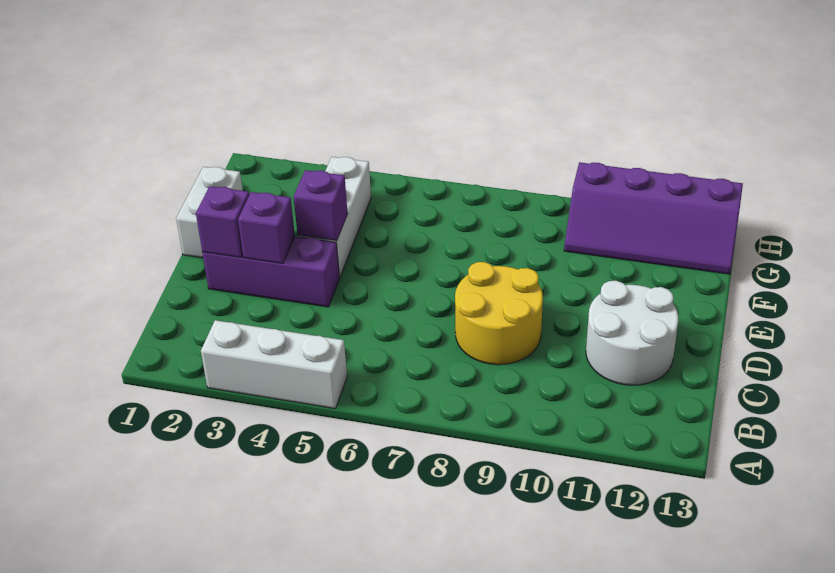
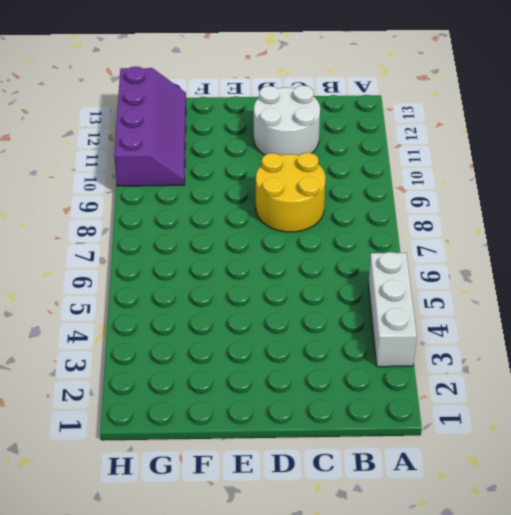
none -> purple 1x3 brick [202,237,339,307]
none -> white 1x2 brick [176,167,242,258]

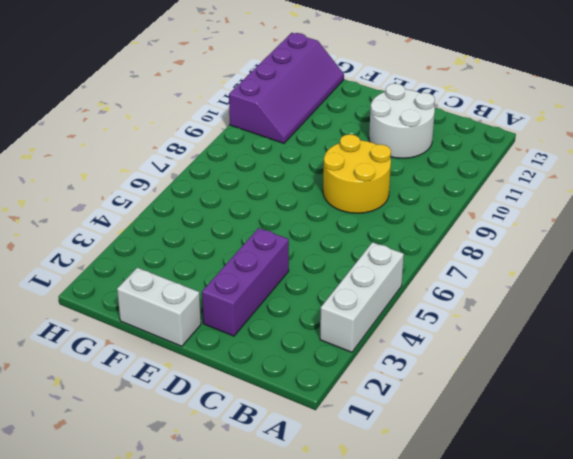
none -> white 1x3 brick [298,157,371,278]
none -> purple 1x1 brick [196,186,249,257]

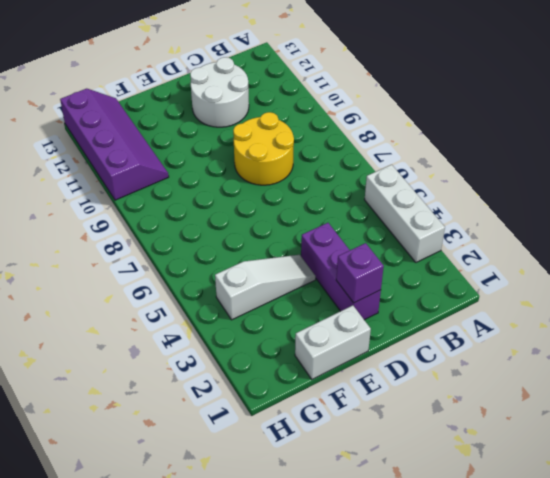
white 1x3 slope [215,255,316,320] -> white 1x3 brick [298,157,371,278]
none -> purple 1x1 brick [238,192,295,263]
none -> purple 1x1 brick [293,170,348,241]

